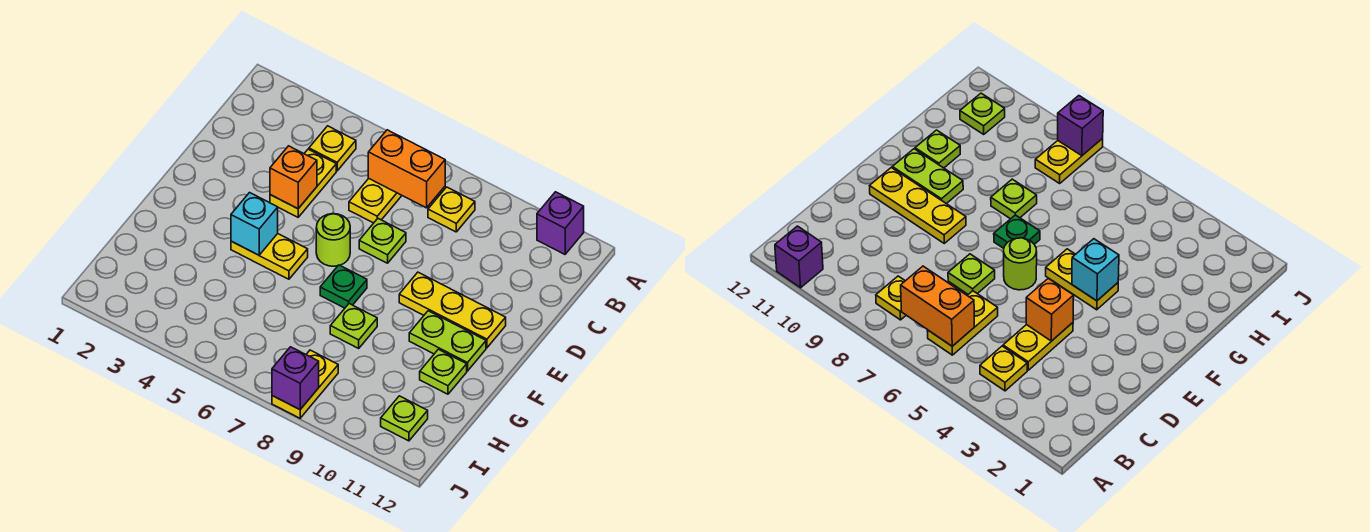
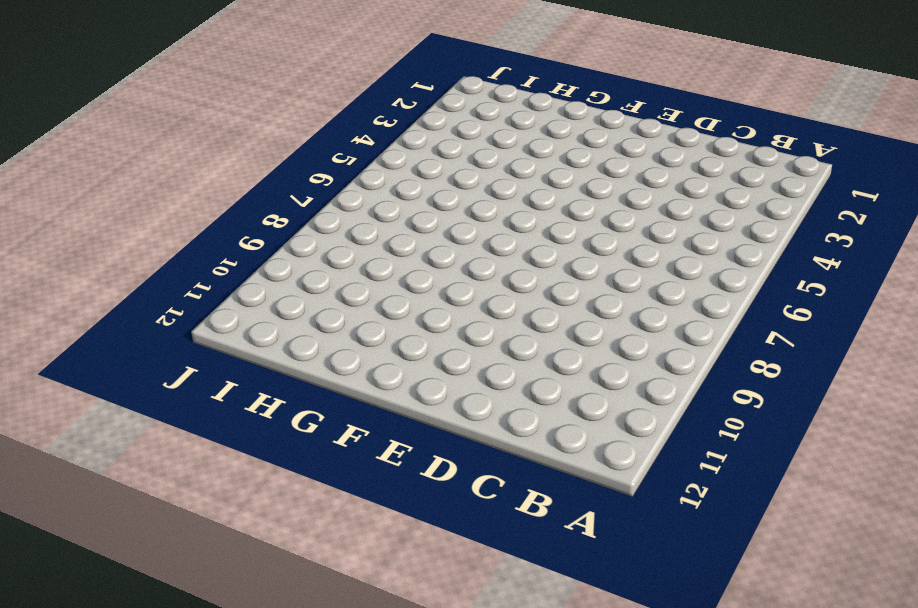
none -> purple 1x1 brick [537,192,584,254]
none -> yellow 1x1 plate [309,126,356,171]
none -> yellow 1x2 plate [349,179,402,223]

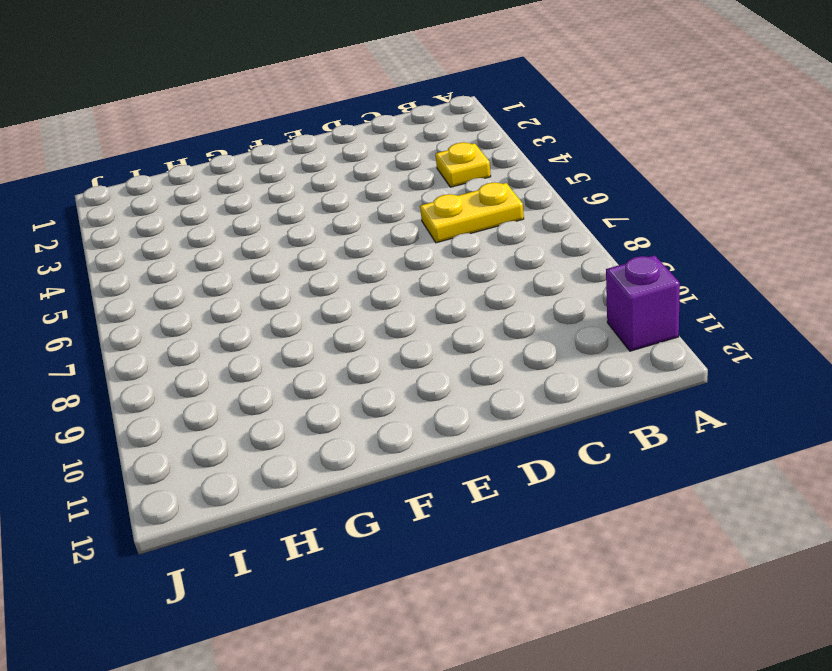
none -> yellow 1x1 plate [428,187,475,232]
none -> yellow 1x2 plate [270,149,336,217]
none -> lime 1x1 plate [359,219,406,263]

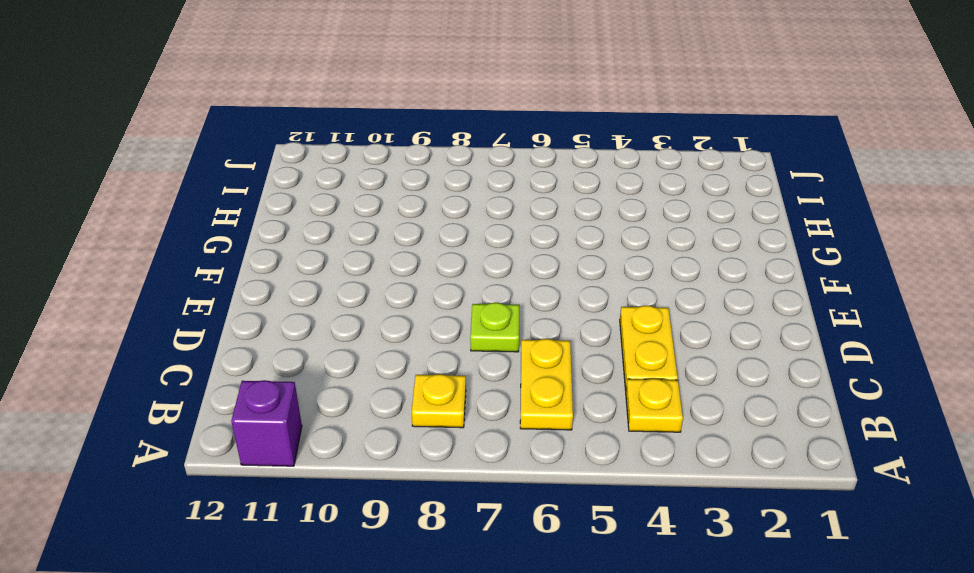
none -> lime 1x1 round brick [316,214,350,266]
none -> yellow 1x3 plate [399,272,506,348]
none -> yellow 1x2 plate [231,234,308,279]

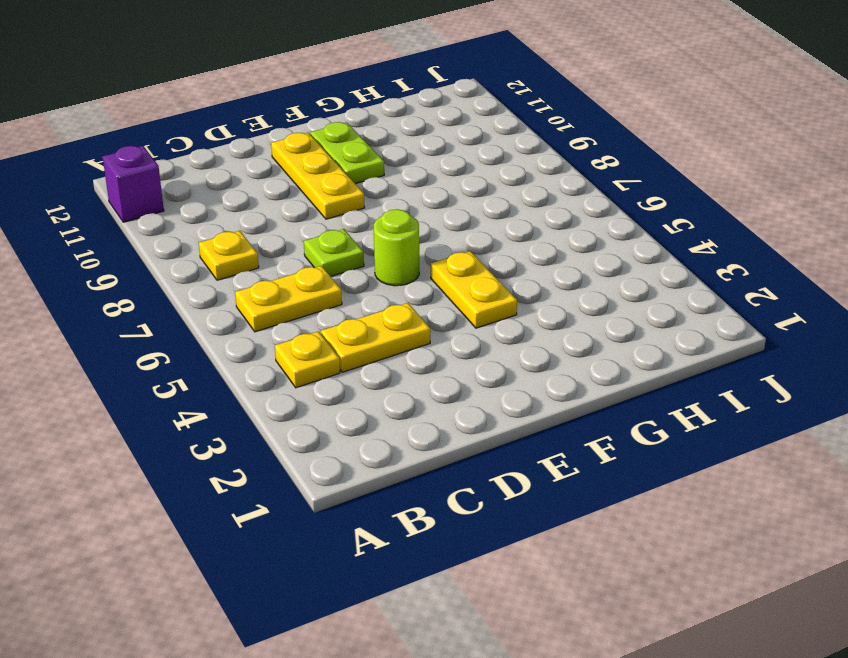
none -> green 1x1 plate [320,265,367,308]
none -> lime 1x1 plate [330,304,377,348]
none -> lime 1x1 plate [420,349,467,394]

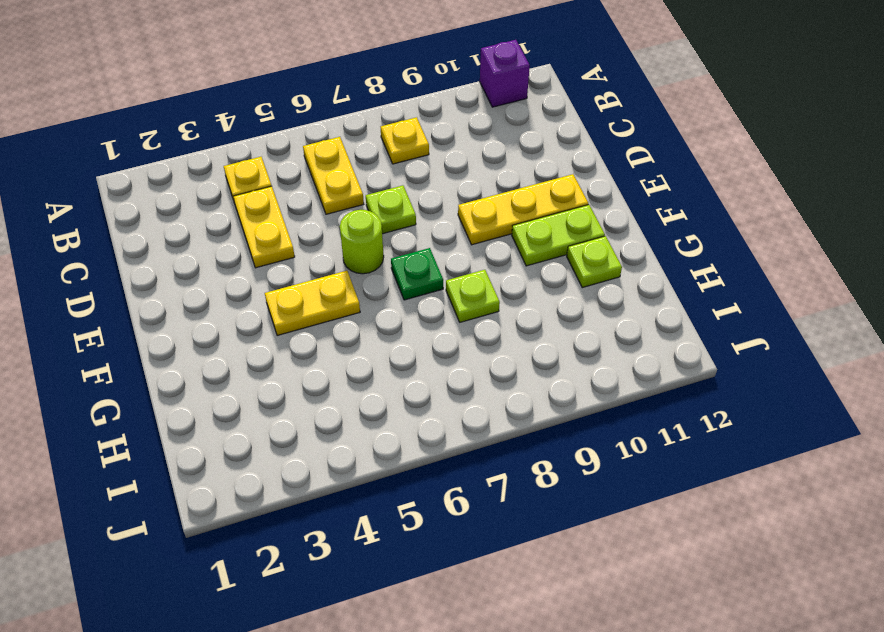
none -> yellow 1x2 plate [272,350,338,418]
none -> lime 1x1 plate [381,396,428,441]
none -> orange 1x2 brick [368,130,445,208]

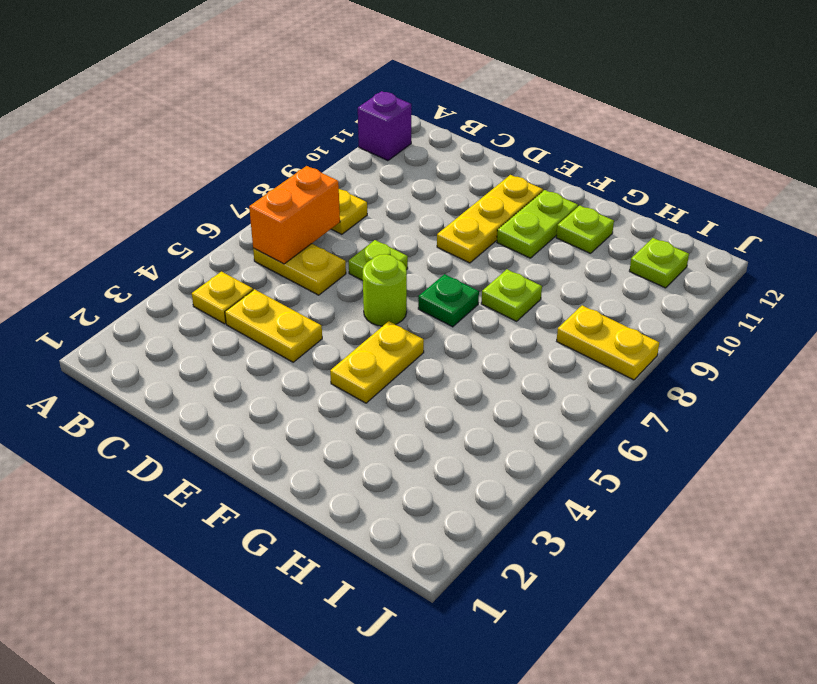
none -> orange 1x1 brick [270,146,317,209]
none -> cyan 1x1 brick [231,193,278,255]
none -> purple 1x1 brick [272,347,319,410]

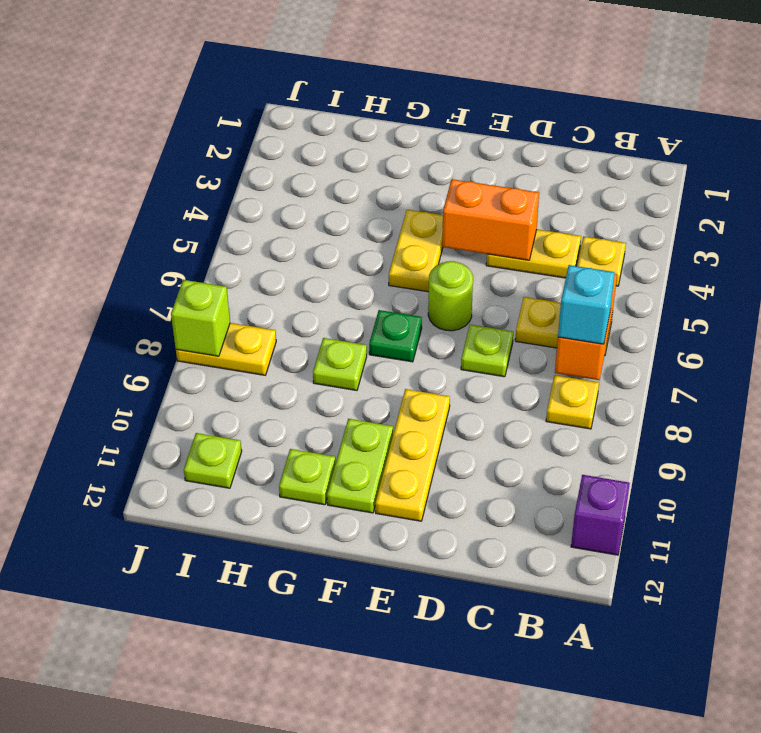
cyan 1x1 brick [558,265,615,344] -> cyan 1x1 brick moved to [231,193,278,255]
orange 1x2 brick [442,179,539,260] -> orange 1x1 brick [270,146,317,209]
lime 1x1 brick [171,280,230,356] -> purple 1x1 brick [272,347,319,410]

